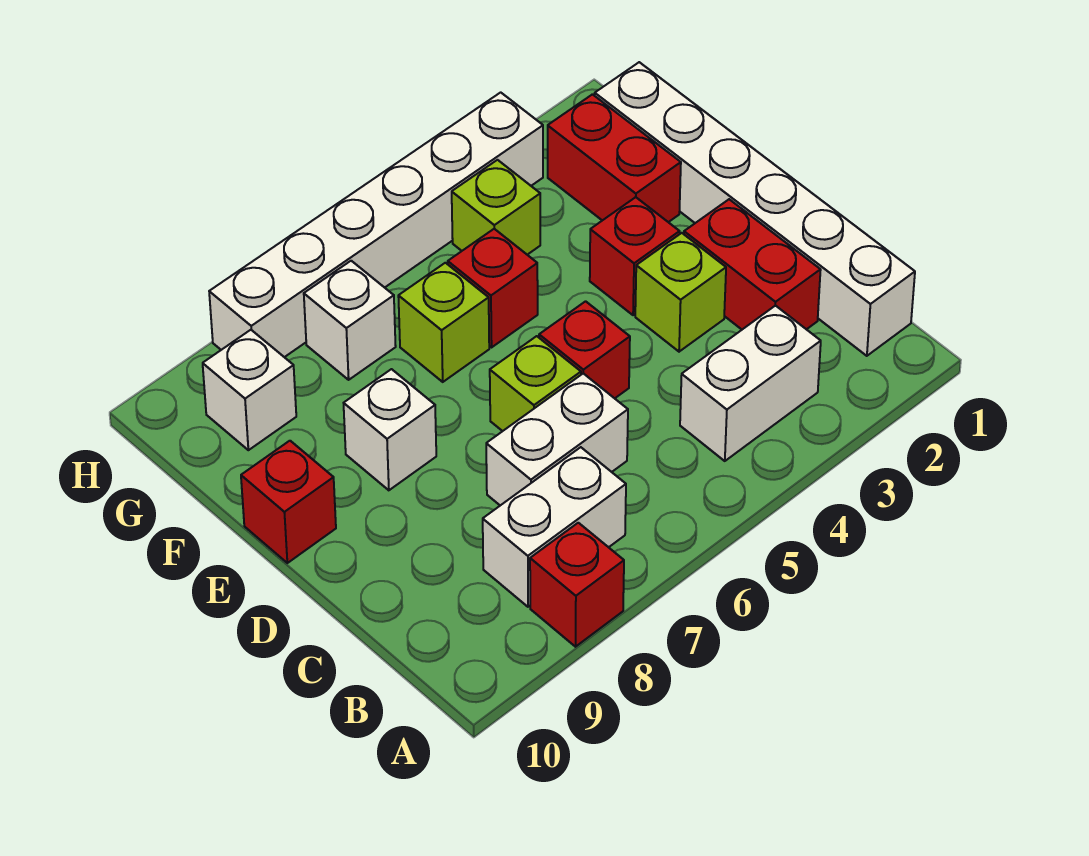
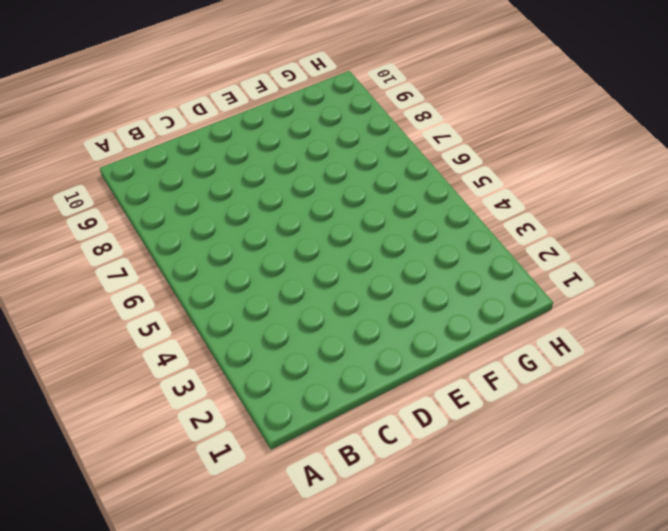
none -> red 1x1 brick [530,523,624,647]
none -> white 1x6 brick [595,62,915,356]
none -> white 1x2 brick [680,305,821,461]

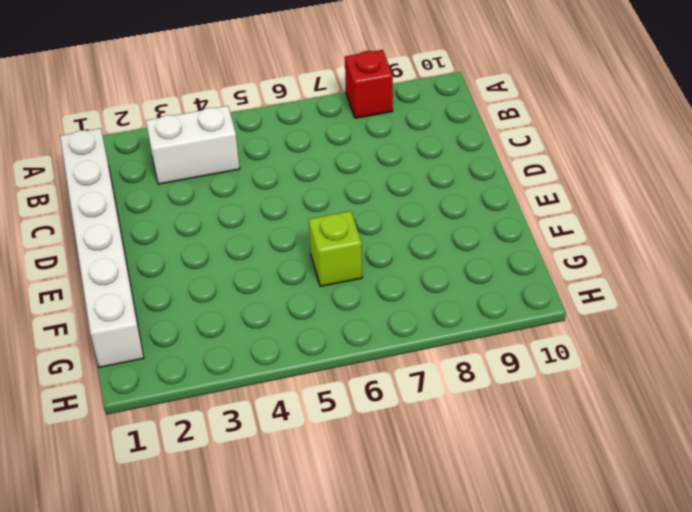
none -> white 1x2 brick [483,447,626,607]
none -> red 1x2 brick [684,199,821,329]
none -> white 1x2 brick [486,373,628,505]

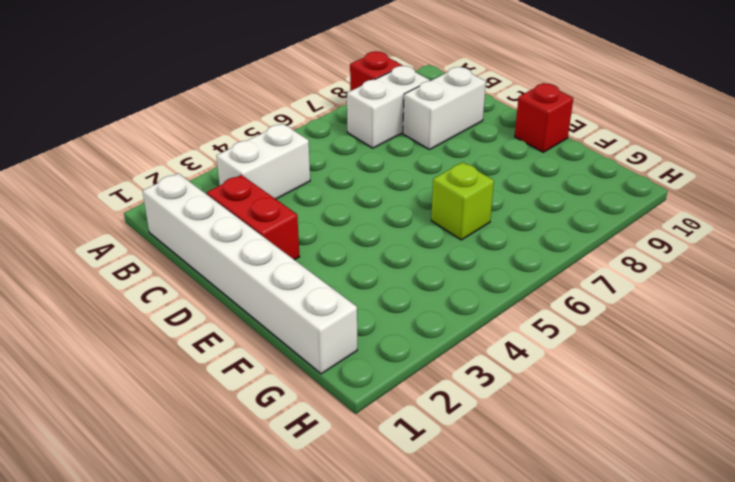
white 1x2 brick [403,67,486,150] -> white 1x2 brick moved to [486,373,628,505]
none -> lime 1x1 brick [635,233,726,352]
none -> red 1x1 brick [539,301,630,398]
none -> lime 1x1 brick [490,336,581,431]

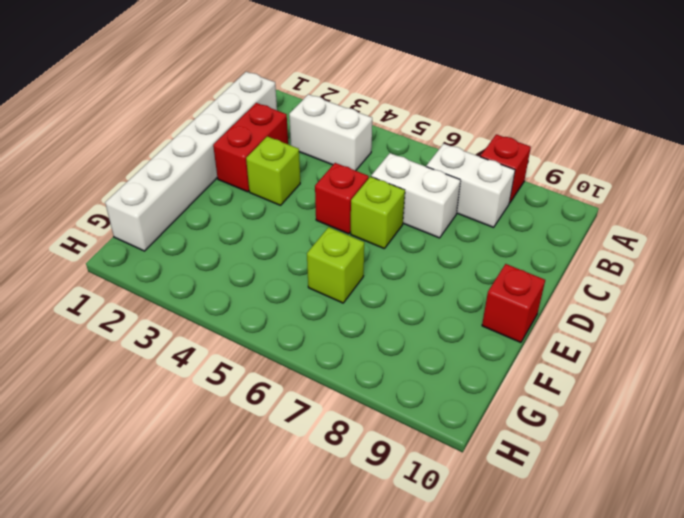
none -> red 1x1 brick [590,197,680,315]
none -> white 1x1 brick [344,369,436,490]
none -> red 1x2 brick [548,94,681,222]

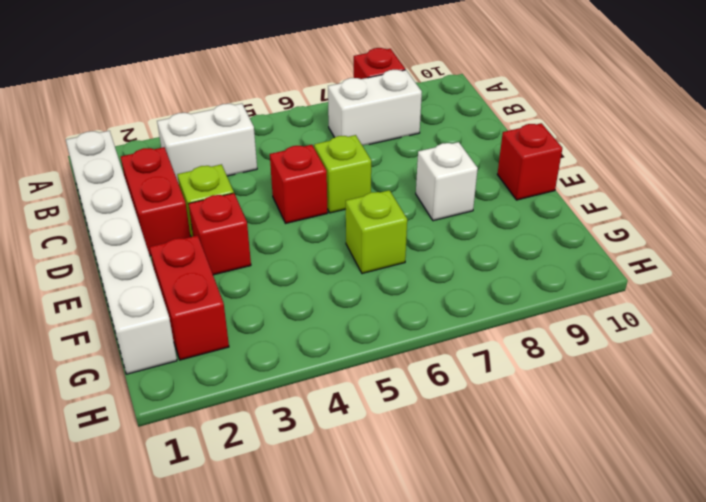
none -> white 1x2 brick [486,373,628,505]
none -> red 1x1 brick [448,229,538,347]
none -> lime 1x1 brick [452,160,540,255]

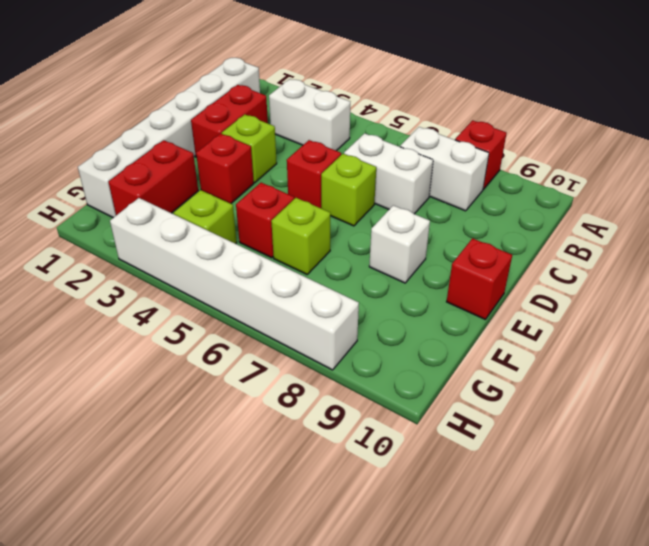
none -> white 1x1 brick [304,261,396,380]
none -> white 1x1 brick [203,330,296,450]

